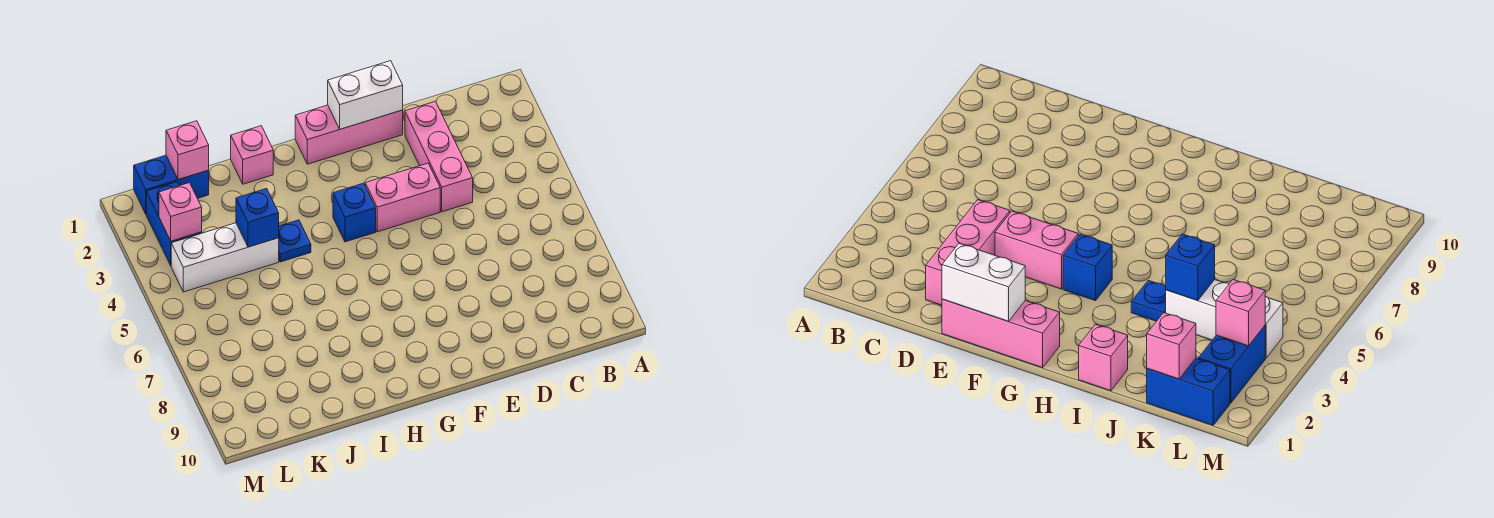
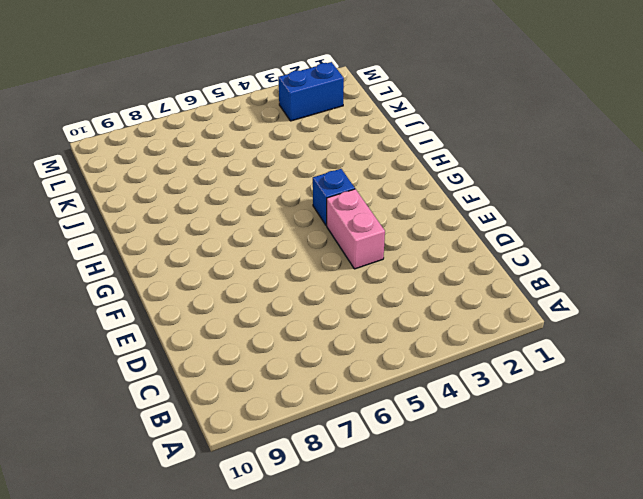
none -> pink 1x3 brick [405,101,473,212]
none -> pink 1x3 brick [295,105,403,164]
none -> pink 1x1 brick [231,126,273,184]

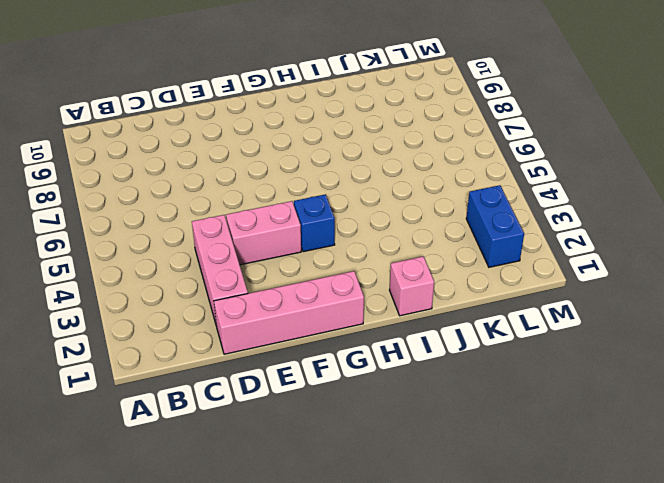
pink 1x4 brick [214,271,364,354] -> pink 1x3 brick [295,105,403,164]
none -> blue 1x1 plate [279,220,311,262]
none -> white 1x3 brick [171,223,279,292]
none -> blue 1x2 brick [134,155,209,214]

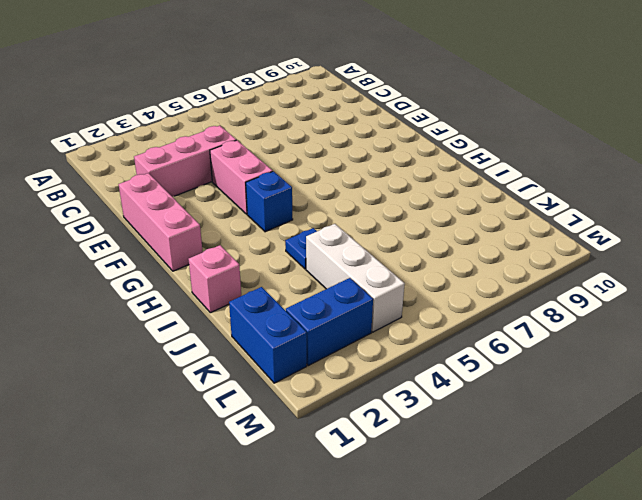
none -> white 1x2 brick [328,61,403,129]
none -> blue 1x1 brick [236,188,279,247]
none -> pink 1x1 brick [166,121,209,180]

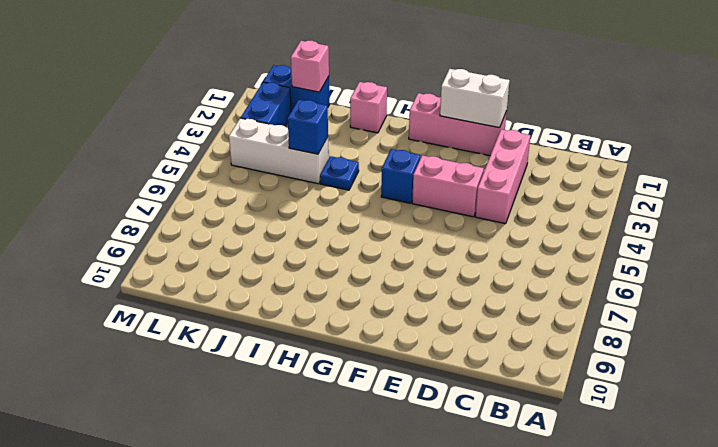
none -> pink 1x1 brick [159,183,202,241]

